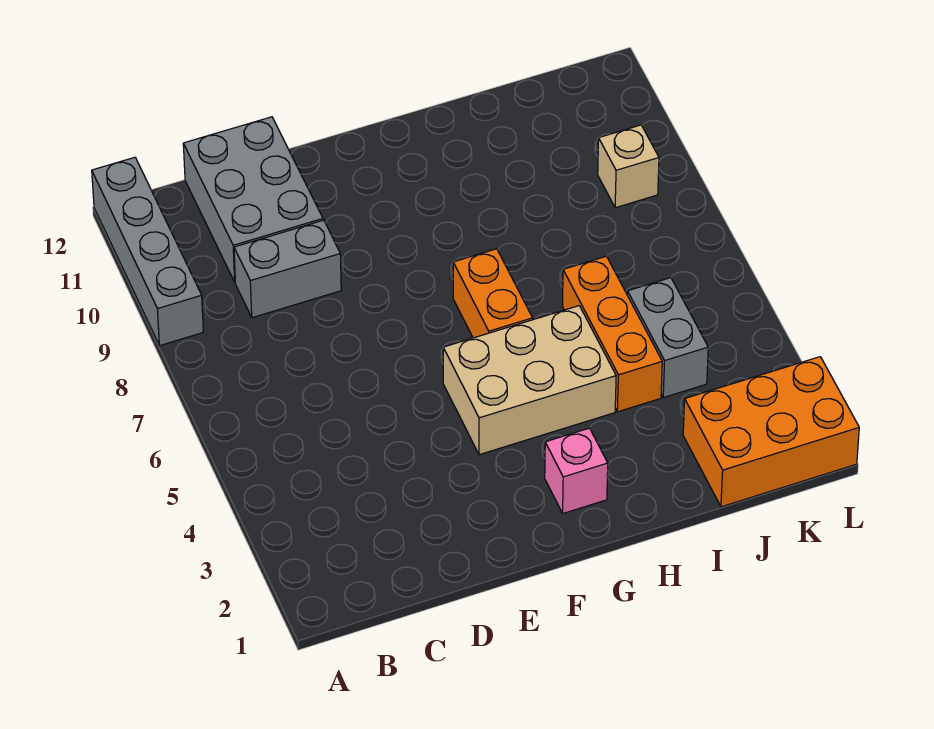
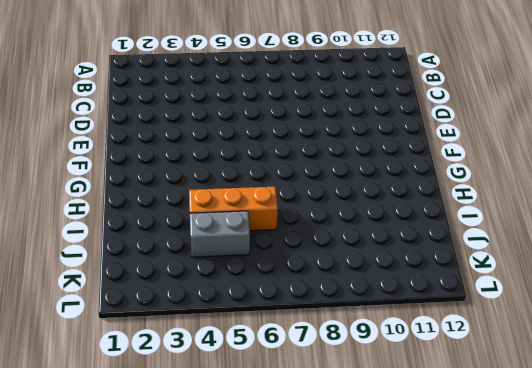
none -> grey 1x4 brick [92,157,203,346]
none -> grey 1x2 brick [234,220,341,318]

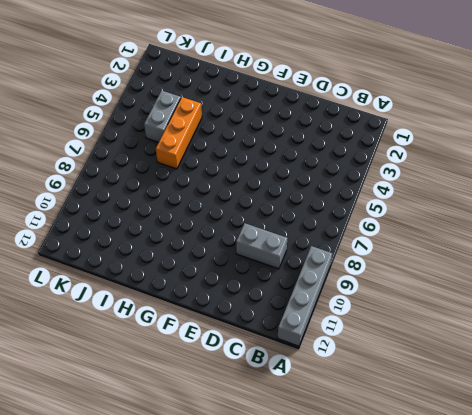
none -> grey 2x3 brick [183,117,323,282]
none -> tan 2x3 brick [443,306,616,455]

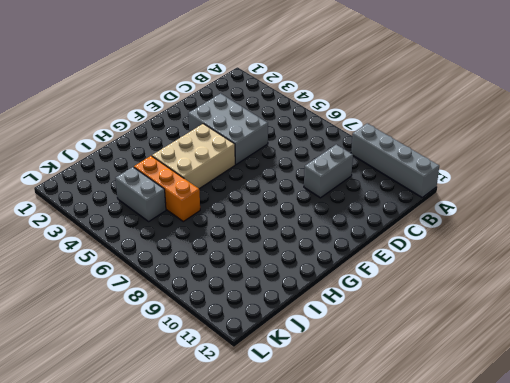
grey 2x3 brick [188,94,268,164] -> grey 2x3 brick moved to [183,117,323,282]
none -> pink 1x1 brick [545,428,608,513]
none -> orange 1x2 brick [453,249,533,338]

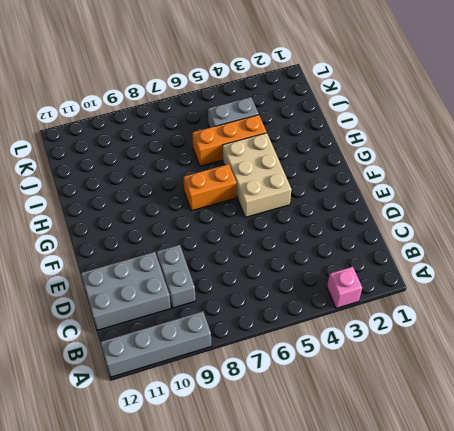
pink 1x1 brick [327,267,362,308] -> pink 1x1 brick moved to [545,428,608,513]
none -> orange 2x3 brick [683,357,859,507]
none -> tan 1x1 brick [598,125,659,208]

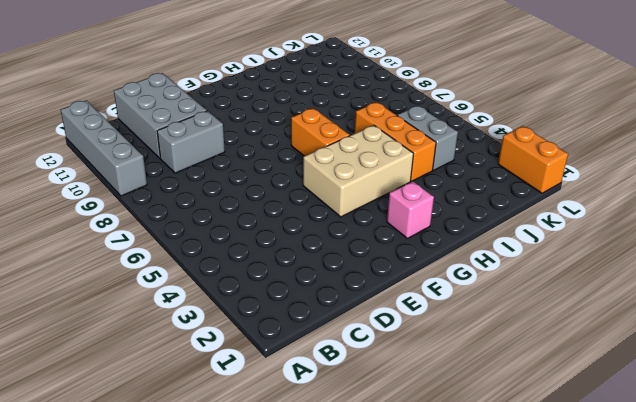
orange 1x2 brick [498,126,568,193] -> orange 2x3 brick [683,357,859,507]
none -> tan 1x1 brick [598,125,659,208]

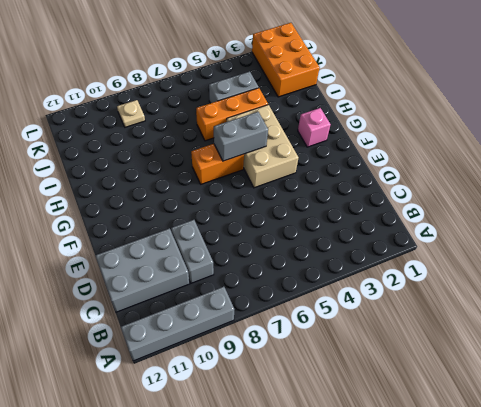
grey 1x2 brick [214,112,268,161] -> none
tan 1x1 plate [117,100,145,127] -> tan 1x1 brick [598,125,659,208]

